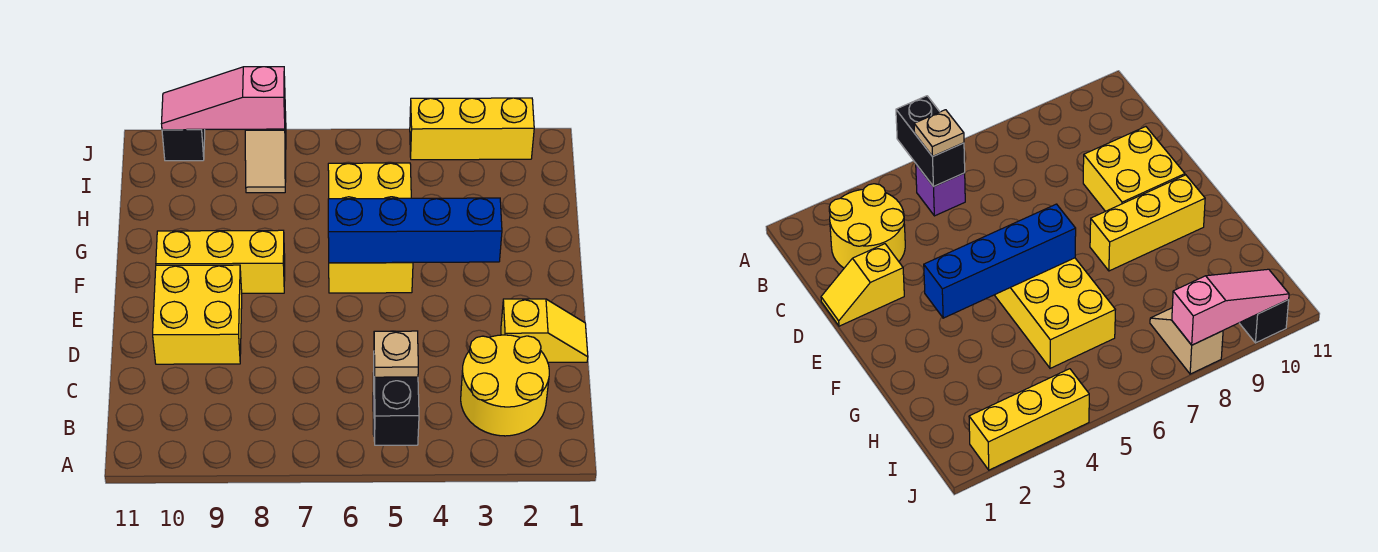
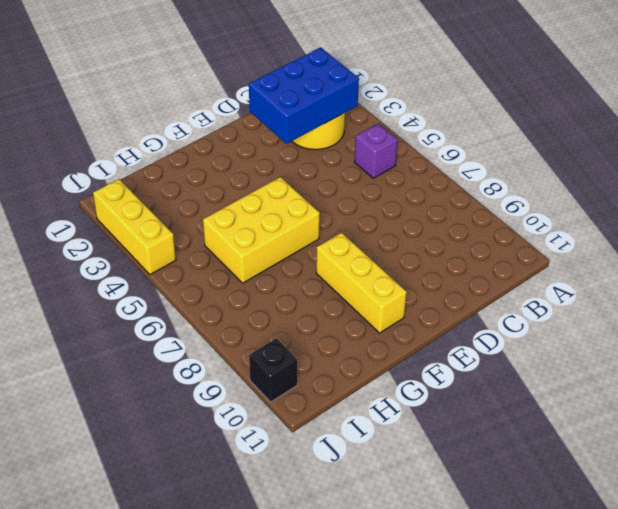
blue 2x3 brick [249,47,359,144] -> none
none -> yellow 1x2 slope [501,299,588,362]
none -> yellow 2x2 brick [153,265,242,364]
none -> tan 1x2 slope [245,112,286,193]

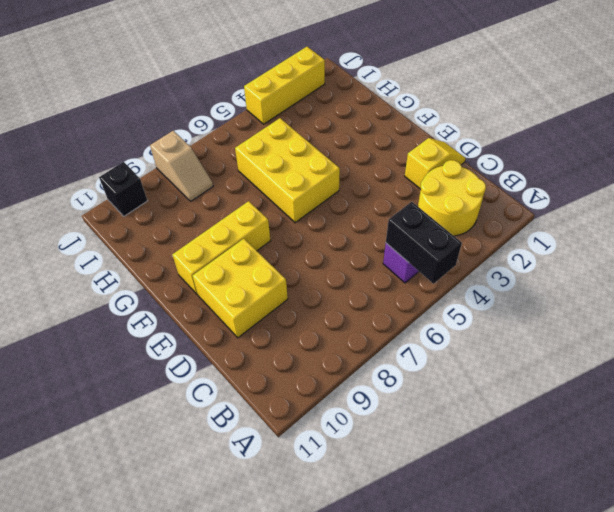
none -> blue 1x4 brick [328,198,502,263]
none -> pink 1x3 slope [162,67,285,130]
none -> tan 1x1 plate [374,331,418,377]

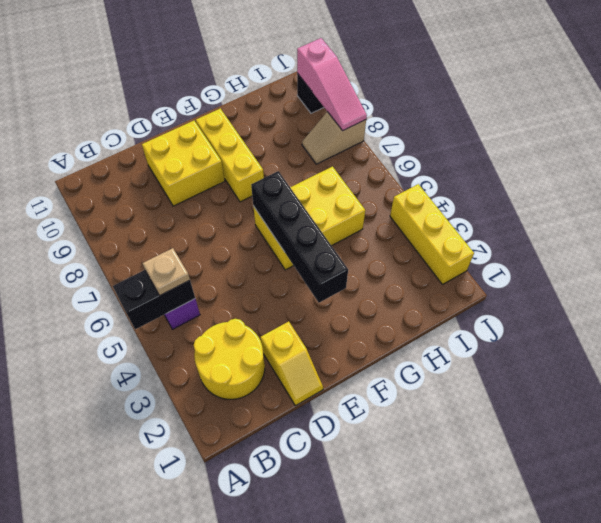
black 1x4 brick [251,171,348,303] -> blue 1x4 brick [328,198,502,263]
pink 1x3 slope [297,38,367,130] -> pink 1x3 slope turned to [162,67,285,130]

